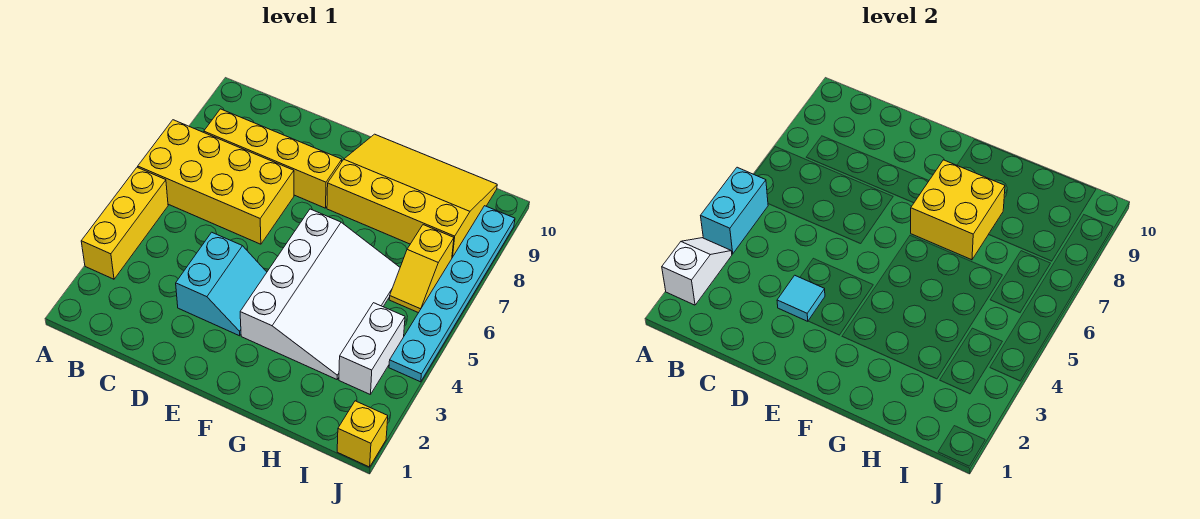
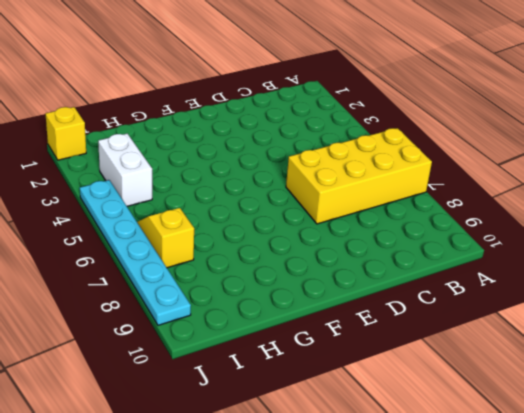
none -> yellow 1x3 brick [81,167,168,279]
none -> yellow 1x4 brick [204,109,342,208]
none -> cyan 2x2 slope [176,232,267,336]

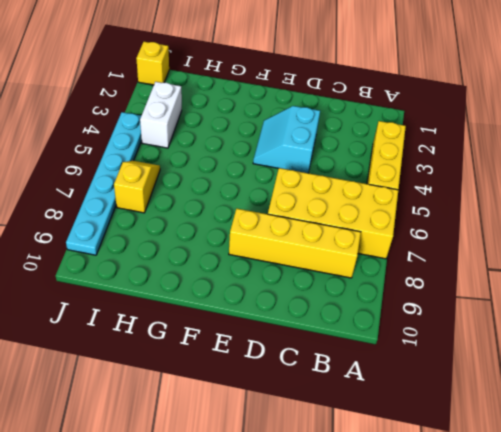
none -> white 3x4 slope [240,209,400,379]
none -> yellow 3x4 slope [327,134,497,258]
none -> white 1x2 slope [662,238,732,305]

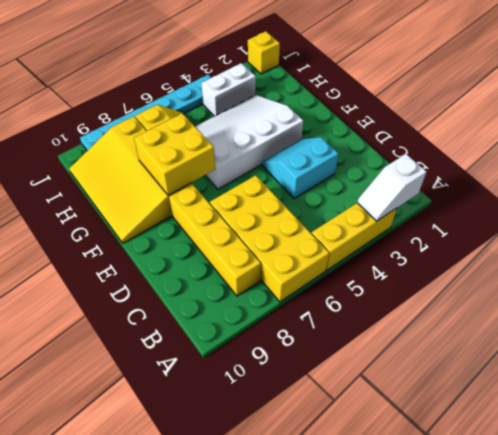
none -> cyan 1x2 brick [701,167,768,254]
none -> cyan 1x1 tile [777,275,825,321]

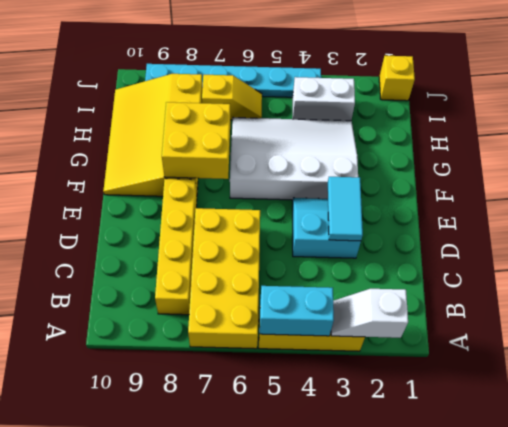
cyan 1x2 tile [328,177,363,241] -> cyan 1x1 tile [777,275,825,321]

